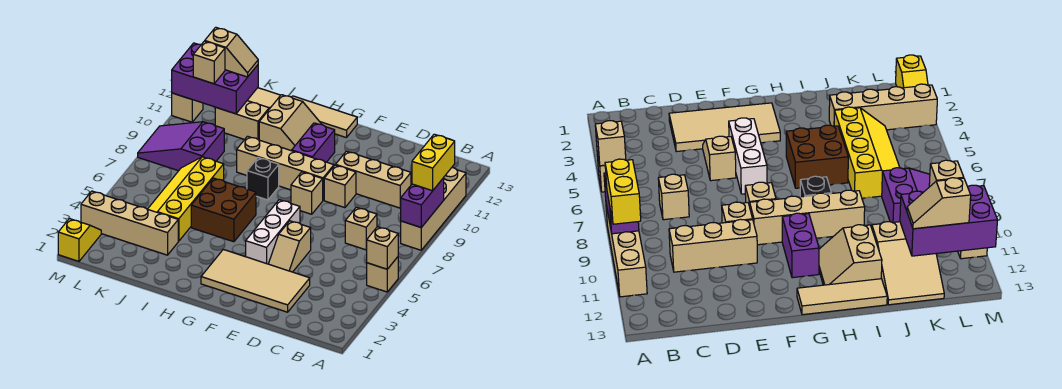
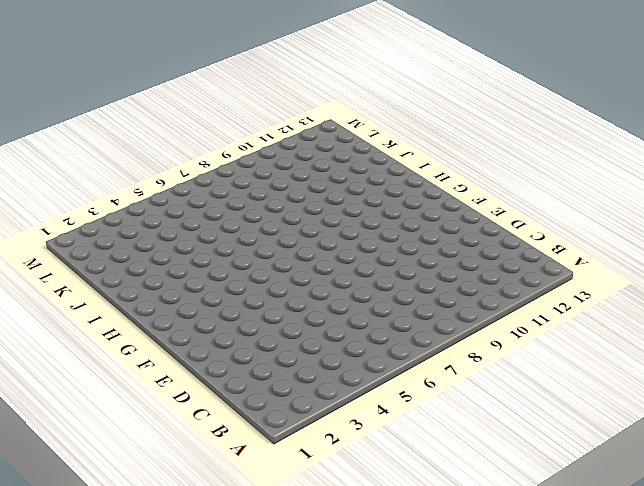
none -> tan 1x1 brick [367,257,398,292]
none -> tan 1x4 brick [401,168,466,250]
none -> tan 1x1 brick [345,207,377,250]

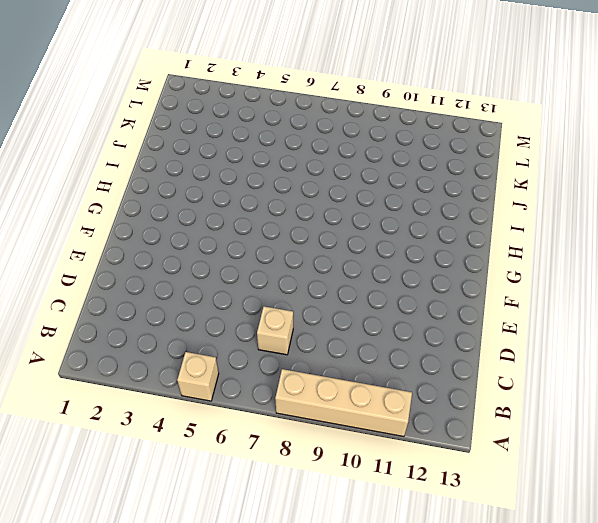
none -> tan 1x3 brick [336,151,411,208]
none -> tan 2x4 tile [201,250,310,312]
none -> tan 1x2 slope [269,221,311,272]

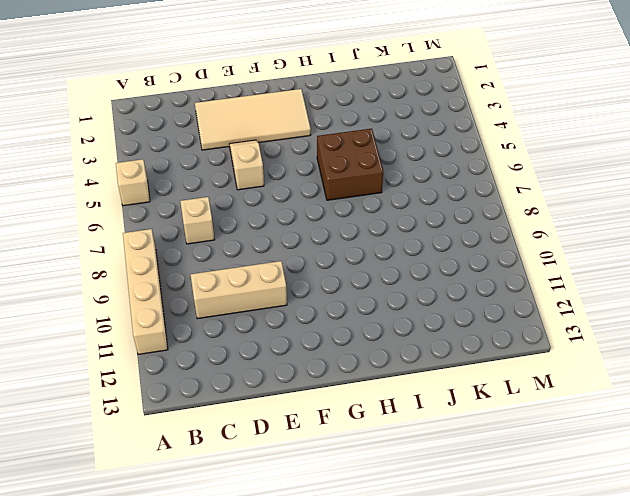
none -> tan 1x1 brick [324,165,356,208]
none -> white 1x3 brick [246,200,300,264]
none -> tan 1x1 brick [291,172,323,214]

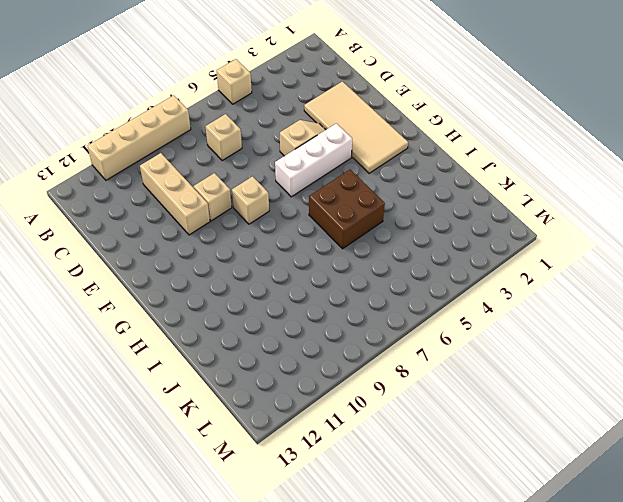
none -> tan 1x4 brick [237,136,334,200]
none -> purple 1x2 brick [292,123,335,162]
none -> tan 1x3 tile [292,96,357,138]

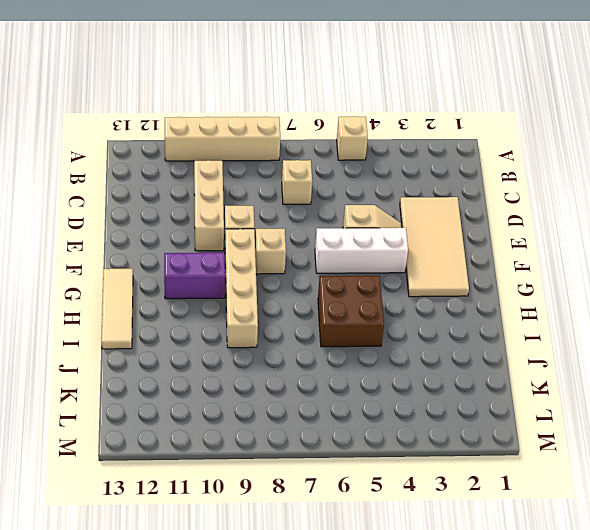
none -> black 1x1 brick [247,158,279,200]
none -> tan 2x2 slope [259,95,322,151]
none -> tan 1x4 brick [81,191,178,255]

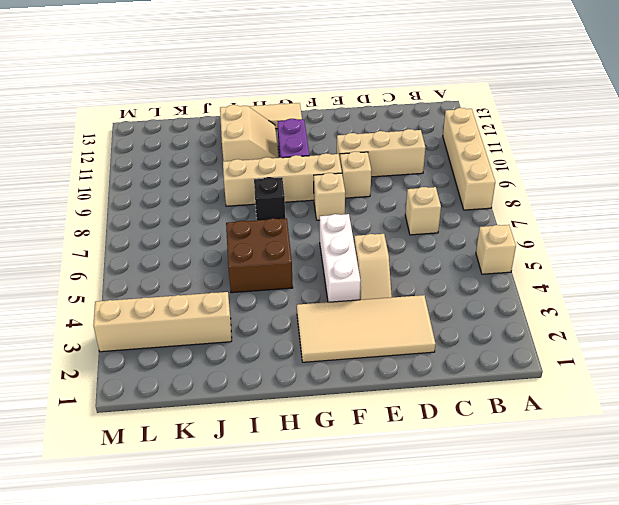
none -> yellow 2x4 slope [148,157,224,241]
none -> tan 2x3 slope [215,88,280,140]
none -> purple 2x3 slope [138,122,224,171]

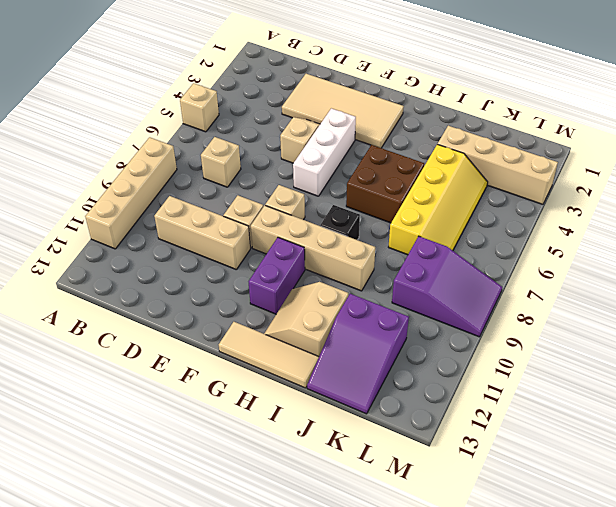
purple 2x3 slope [307,294,409,414] -> tan 2x3 slope [215,88,280,140]
none -> yellow 1x2 slope [58,219,101,261]
none -> tan 1x1 brick [172,93,203,122]
none -> tan 1x1 brick [366,227,398,269]

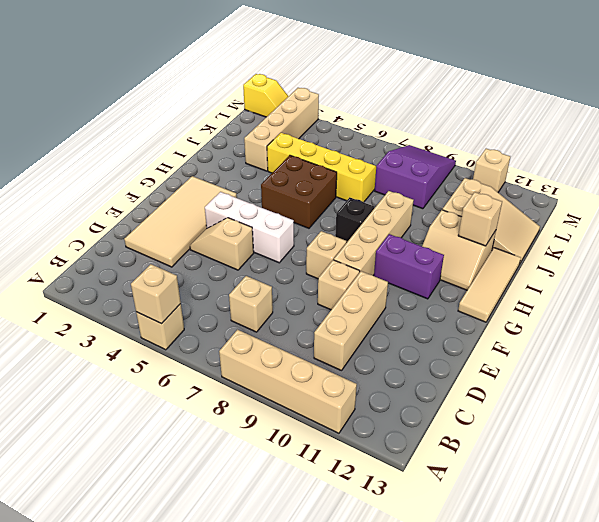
tan 1x1 brick [458,192,502,246] -> tan 1x1 brick moved to [193,41,225,84]
none -> purple 1x2 brick [401,178,444,227]
none -> purple 2x3 brick [172,43,258,114]
none -> yellow 1x2 brick [412,134,455,191]

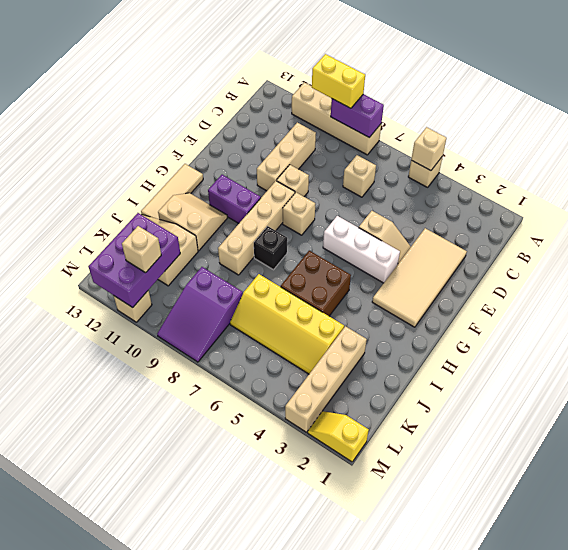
none -> tan 1x2 slope [205,27,258,77]

